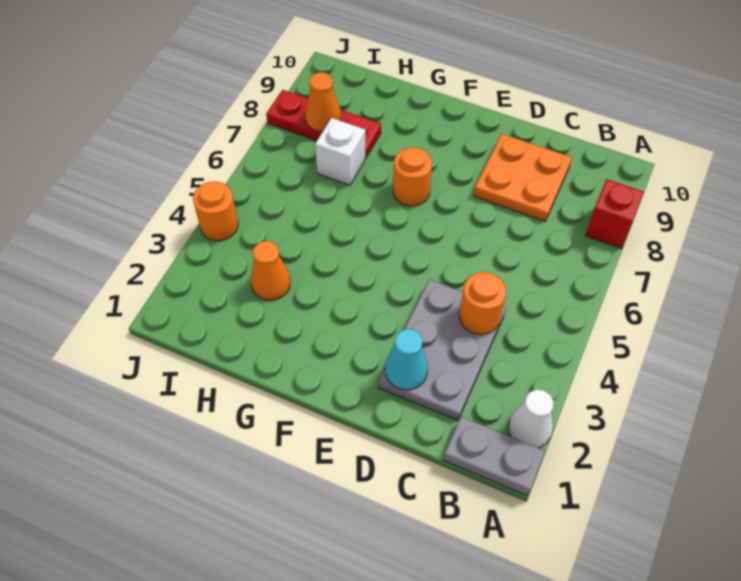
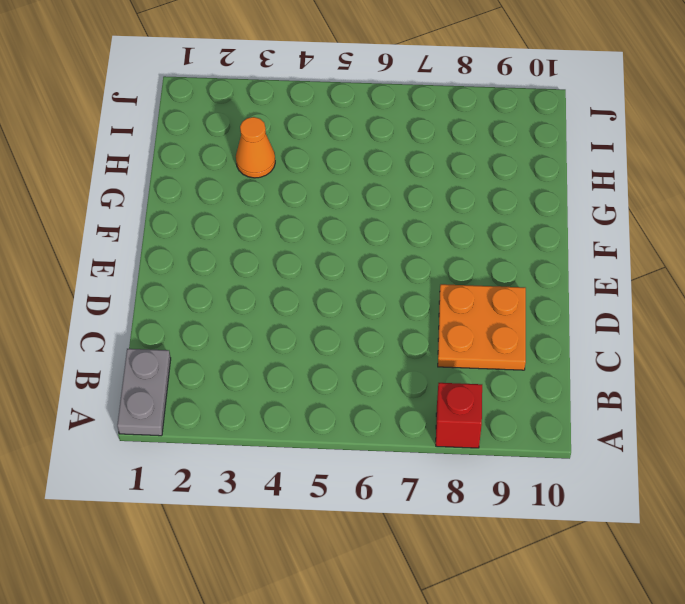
none -> white 1x1 cone [508,390,554,448]
none -> grey 2x3 plate [378,279,506,421]
none -> orange 1x1 round brick [393,147,432,206]

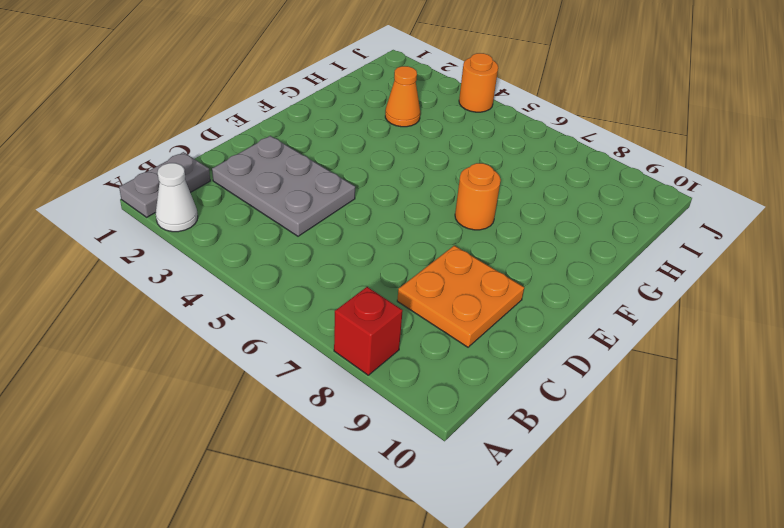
none -> white 1x1 brick [315,118,365,185]
none -> red 1x3 plate [266,90,381,158]
none -> orange 1x1 round brick [459,272,506,334]

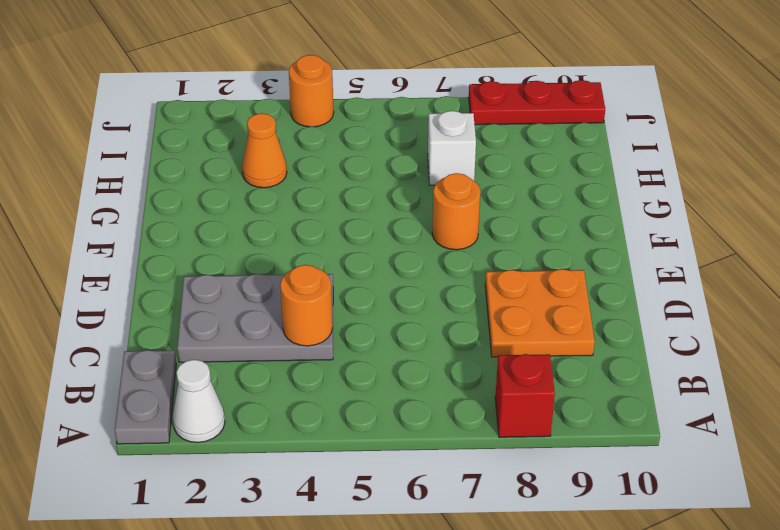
red 1x3 plate [469,80,605,125] -> red 1x3 plate turned to [266,90,381,158]
none -> cyan 1x1 cone [385,329,428,390]
none -> orange 1x1 cone [305,72,341,132]

